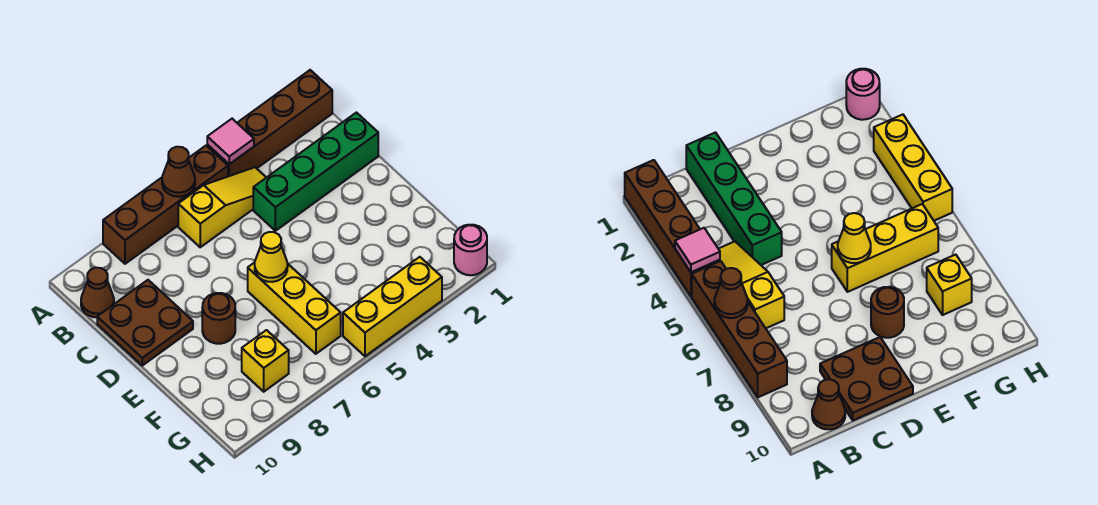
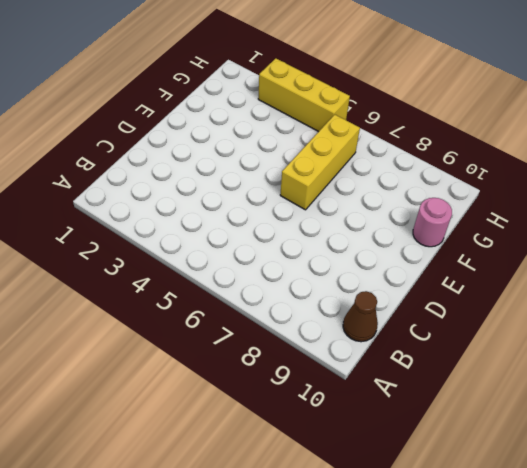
pink 1x1 round brick [413,198,452,247] -> pink 1x1 round brick moved to [454,225,487,275]
none -> brown 1x4 brick [207,70,332,176]
none -> brown 1x4 brick [103,146,228,264]
none -> yellow 1x3 slope [178,167,266,247]

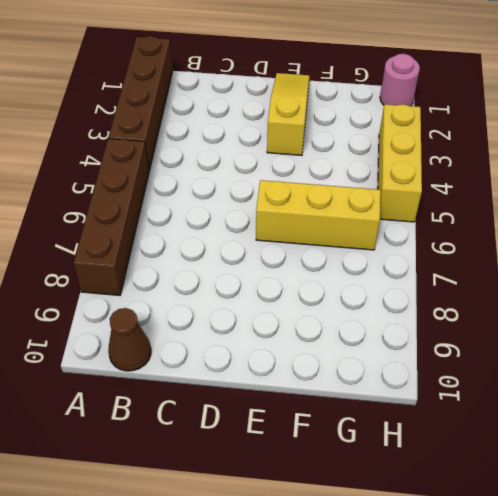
yellow 1x3 slope [267,73,310,155] -> yellow 1x3 slope moved to [178,167,266,247]
none -> green 1x4 brick [253,113,378,231]
none -> brown 2x2 plate [97,280,193,365]
none -> brown 1x1 round brick [202,293,235,344]

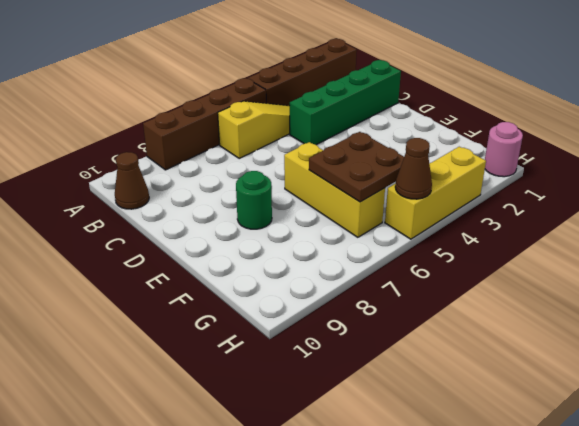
green 1x1 round brick [236,171,272,229] -> brown 1x1 round brick [202,293,235,344]
brown 2x2 plate [309,132,404,202] -> brown 2x2 plate moved to [97,280,193,365]
brown 1x1 cone [395,138,432,199] -> brown 1x1 cone moved to [162,147,195,197]
none -> yellow 1x1 brick [242,330,289,392]
none -> pink 1x1 tile [207,119,254,164]
none -> yellow 1x1 cone [255,232,288,282]

